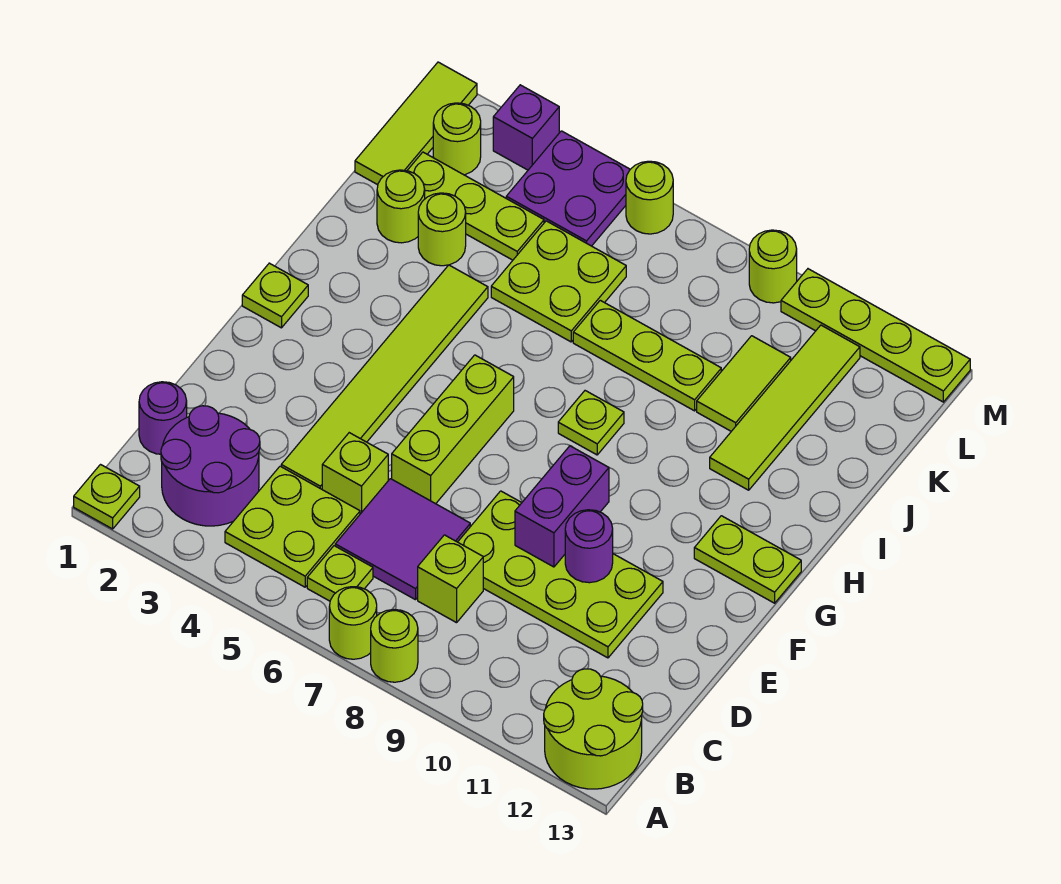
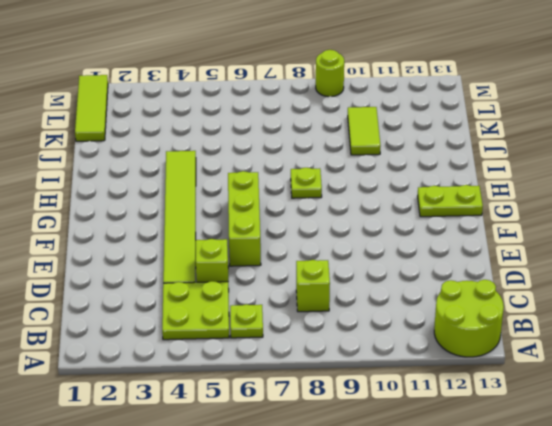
none -> lime 1x1 plate [74,465,140,529]
none -> lime 1x1 round brick [329,587,377,659]
none -> lime 1x1 round brick [371,609,418,682]
none -> purple 2x2 round brick [161,406,260,526]

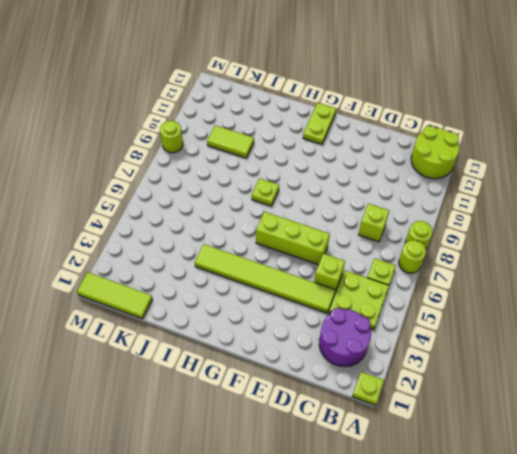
none -> purple 1x1 round brick [139,382,187,454]
none -> purple 2x2 tile [335,479,470,600]
none -> lime 2x4 plate [458,491,663,658]
none -> lime 1x1 plate [242,263,308,328]

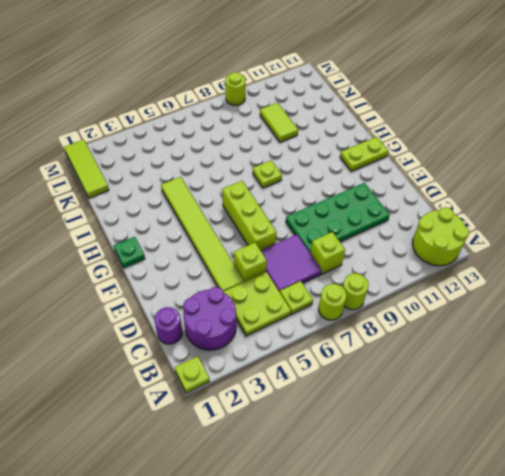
green 2x4 plate [286,183,390,252] -> lime 2x4 plate [458,491,663,658]
green 1x1 plate [114,237,145,268] -> lime 1x1 plate [242,263,308,328]
none -> lime 1x4 tile [710,325,860,490]
none -> lime 1x1 round brick [377,170,425,243]
none -> lime 1x1 round brick [418,193,466,266]
none -> lime 2x2 plate [491,221,626,342]

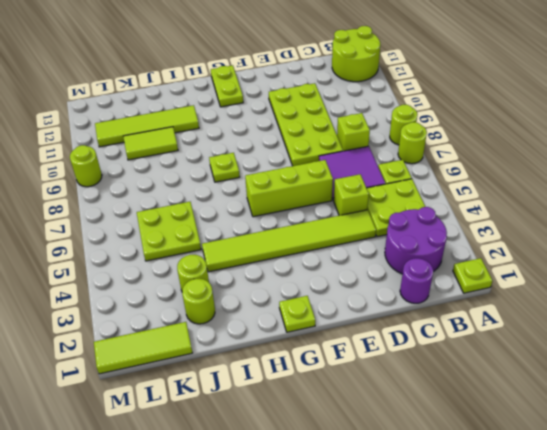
none -> lime 1x3 plate [573,300,721,411]
none -> lime 1x3 plate [407,152,544,260]
none -> lime 1x1 round brick [433,103,481,175]
none -> purple 2x2 plate [506,131,630,246]

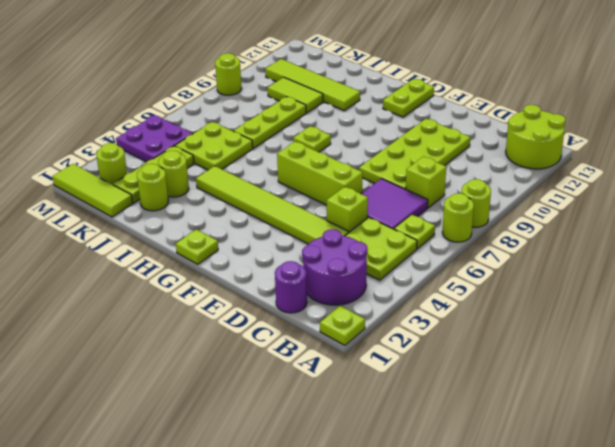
none -> purple 1x1 brick [493,85,559,170]
none -> lime 1x1 round brick [626,161,673,234]
none -> lime 1x4 plate [781,269,970,402]
none -> purple 1x2 brick [515,446,609,567]

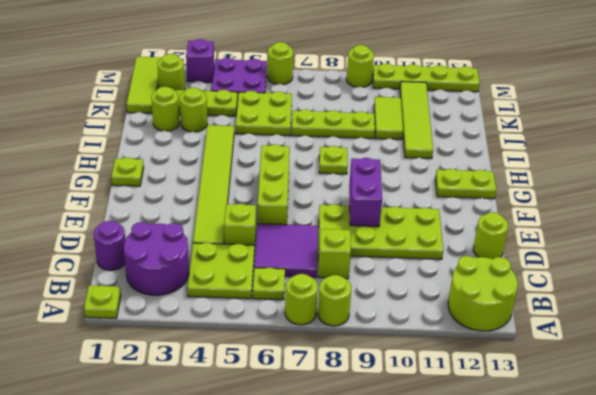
lime 1x1 round brick [473,212,508,259] -> none
none -> purple 1x1 round brick [565,510,613,583]

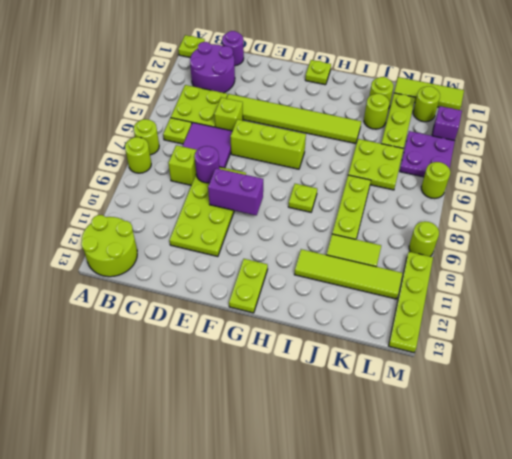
purple 1x1 round brick [195,146,219,183] -> purple 1x1 round brick moved to [565,510,613,583]

